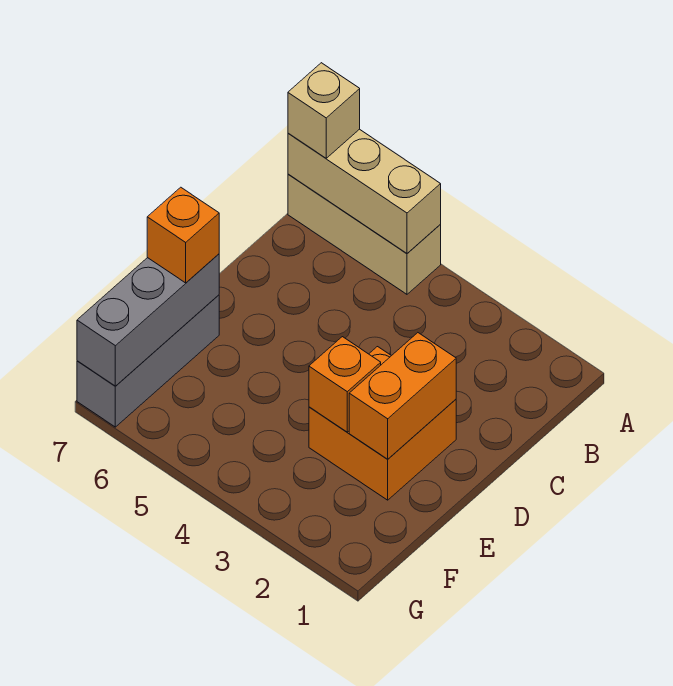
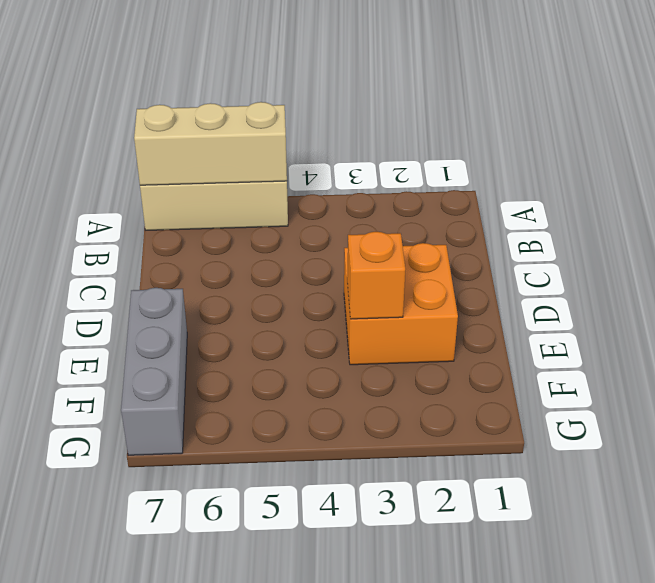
none -> orange 1x2 brick [349,333,456,459]
none -> grey 1x3 brick [77,254,219,386]

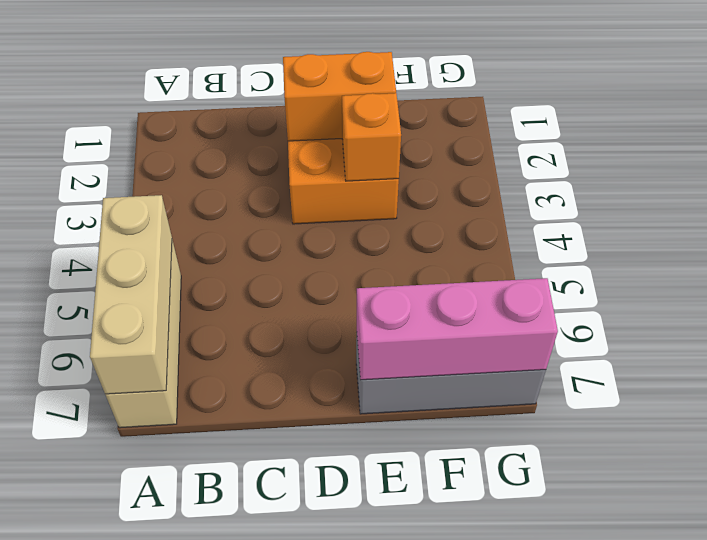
pink 1x3 brick [357,278,558,380] -> grey 1x3 brick [77,254,219,386]
none -> tan 1x1 brick [288,63,360,158]
none -> orange 1x1 brick [147,187,219,283]

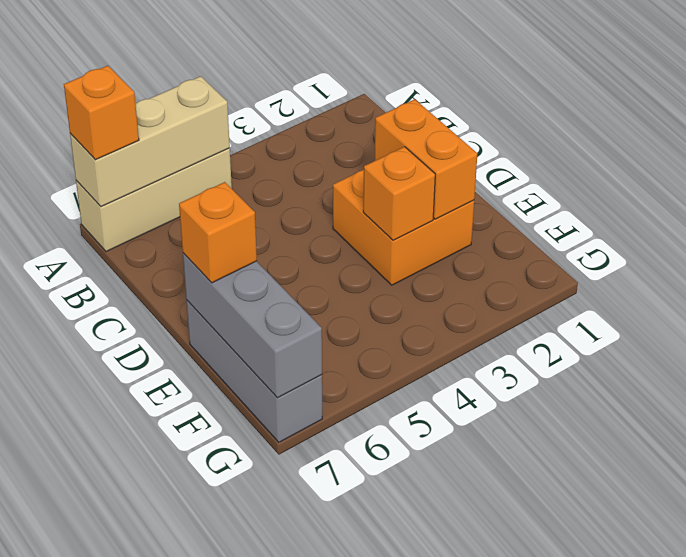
orange 1x1 brick [64,66,139,160] -> tan 1x1 brick [288,63,360,158]

